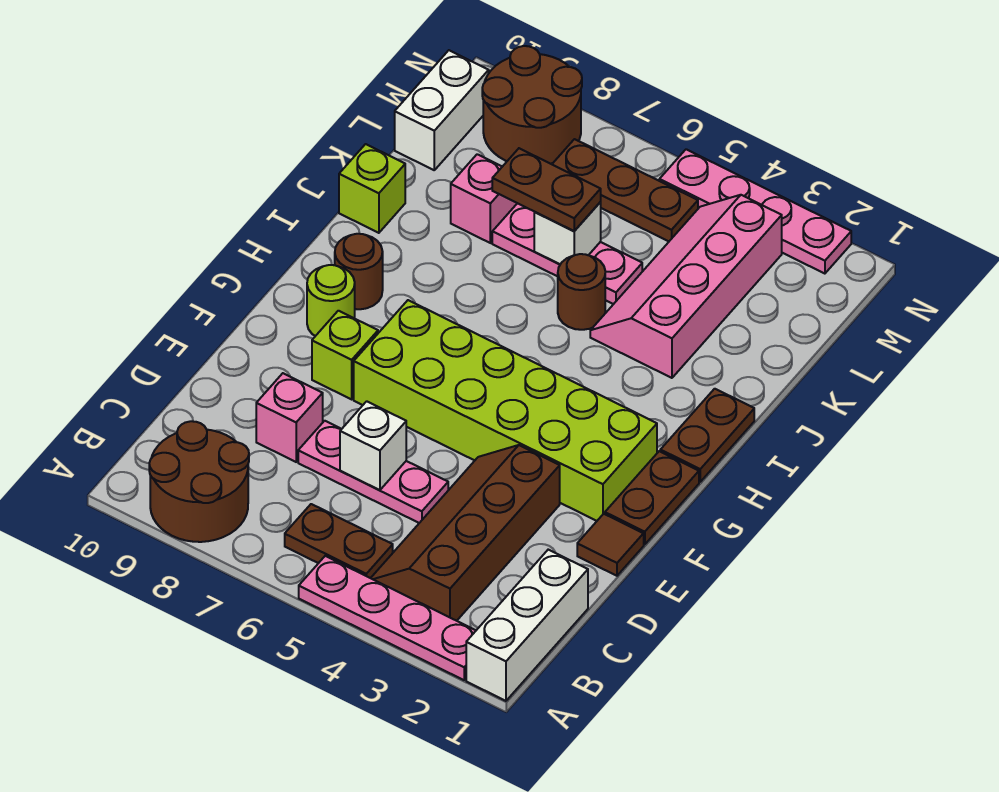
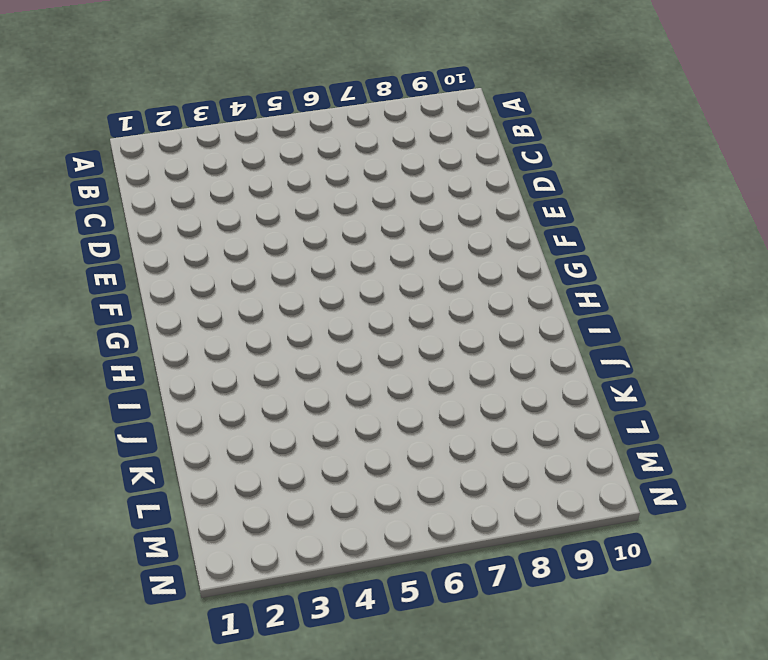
none -> white 1x3 brick [466,550,588,701]
none -> pink 1x4 plate [299,556,476,680]
none -> brown 2x2 round brick [149,421,249,542]

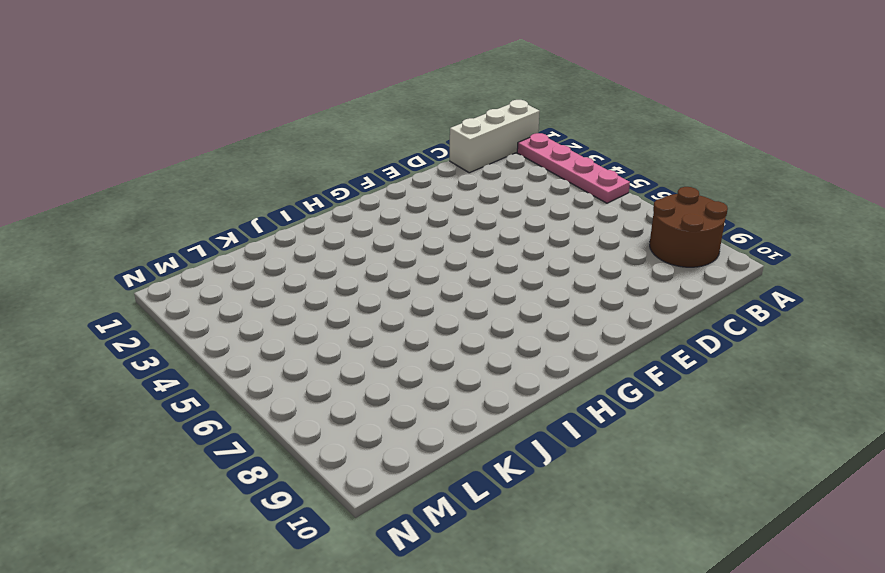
none -> brown 2x4 slope [371,445,560,621]
none -> brown 1x2 plate [285,504,393,578]
none -> pink 1x3 plate [298,421,448,523]

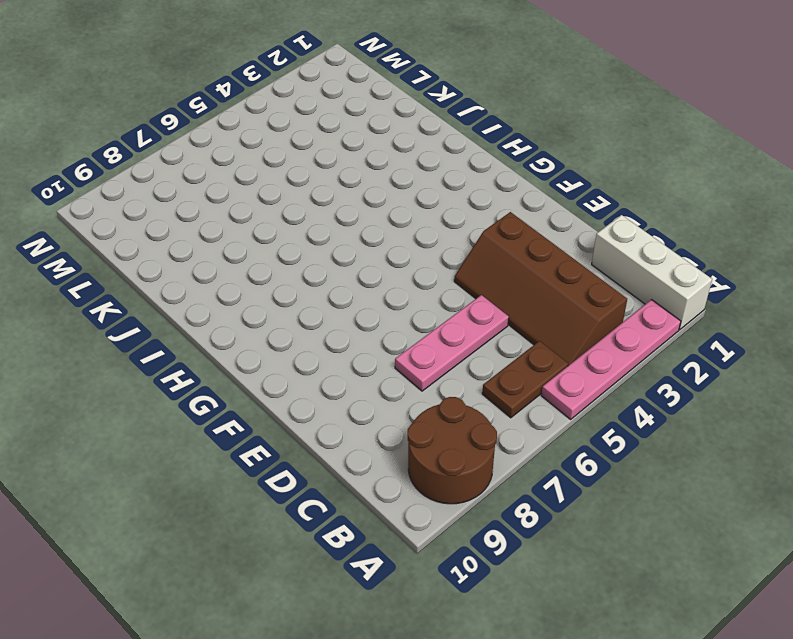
none -> pink 1x1 brick [256,373,323,462]
none -> brown 1x1 tile [577,514,644,576]
none -> brown 1x2 plate [605,451,699,545]

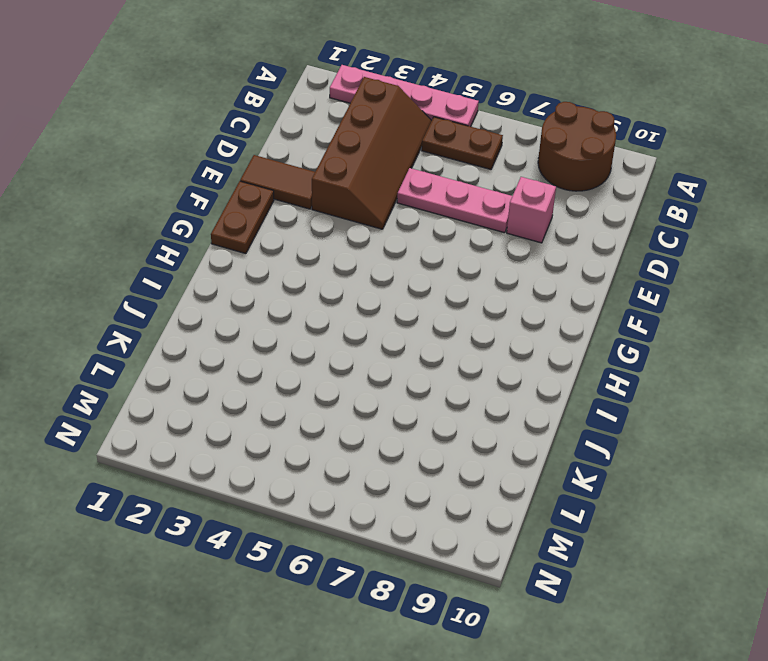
brown 1x2 tile [240,155,315,209] -> brown 1x1 tile [577,514,644,576]
none -> white 1x3 brick [466,550,588,701]
none -> lime 2x6 brick [354,300,657,521]
none -> lime 1x1 brick [312,311,378,399]

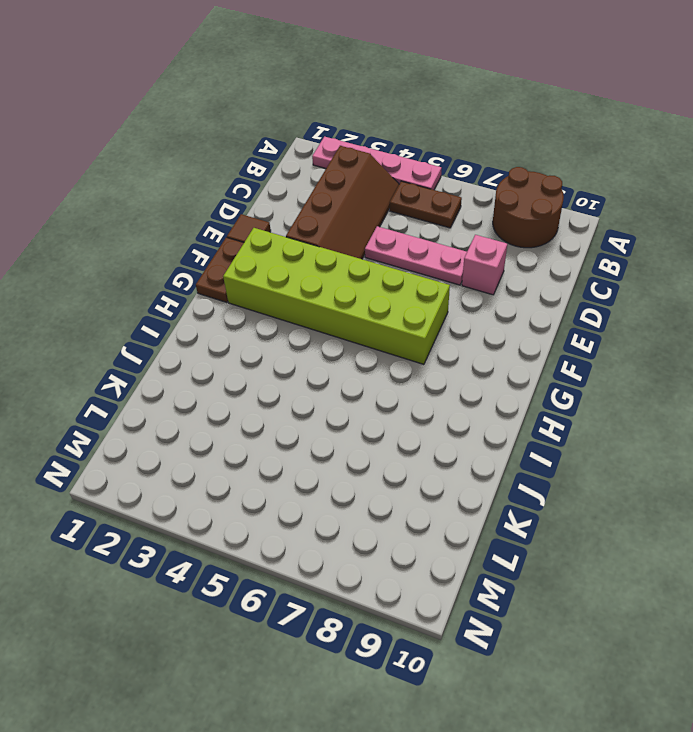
none -> white 1x3 brick [466,550,588,701]
none -> lime 1x1 brick [312,311,378,399]
none -> lime 1x1 round brick [307,265,355,336]

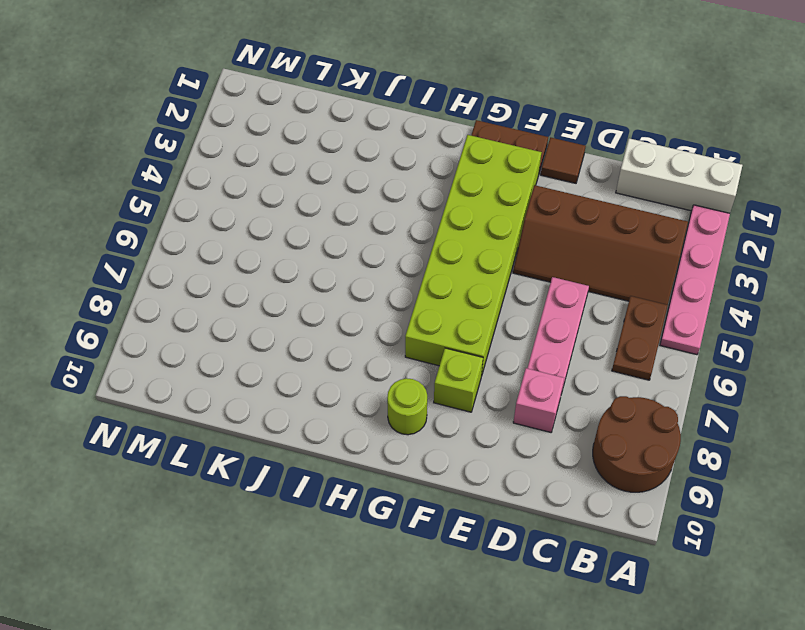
none -> brown 1x2 plate [660,389,754,482]
none -> brown 1x1 round brick [335,234,383,309]
none -> pink 2x4 slope [590,195,782,378]

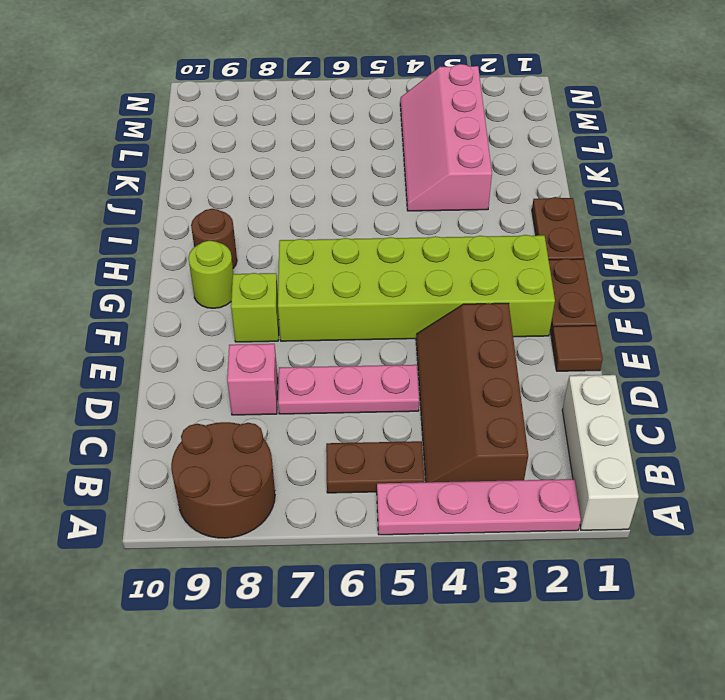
none -> brown 1x1 round brick [558,254,605,330]
none -> lime 1x1 brick [339,144,405,233]
none -> pink 1x3 plate [492,203,642,304]

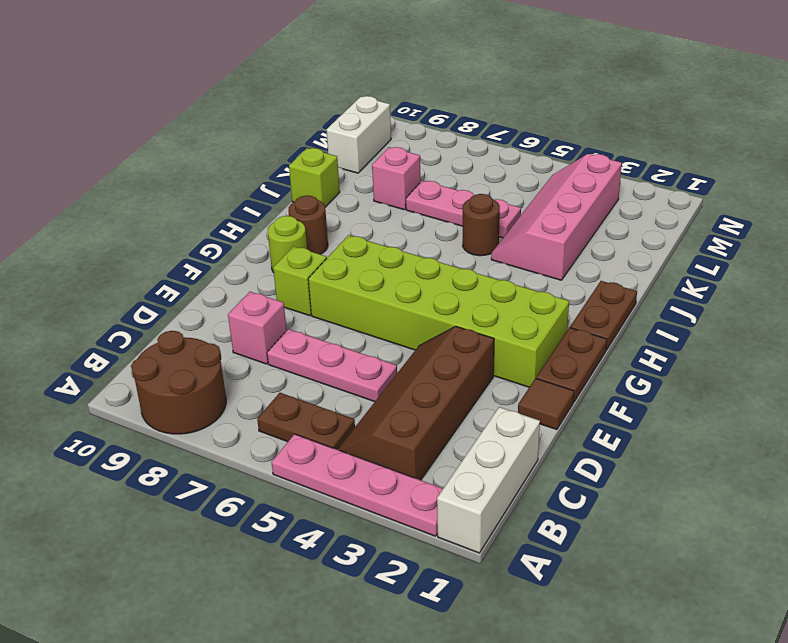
none -> brown 1x3 plate [552,139,698,241]
none -> brown 2x2 round brick [482,46,582,164]
none -> pink 1x4 plate [659,149,851,274]

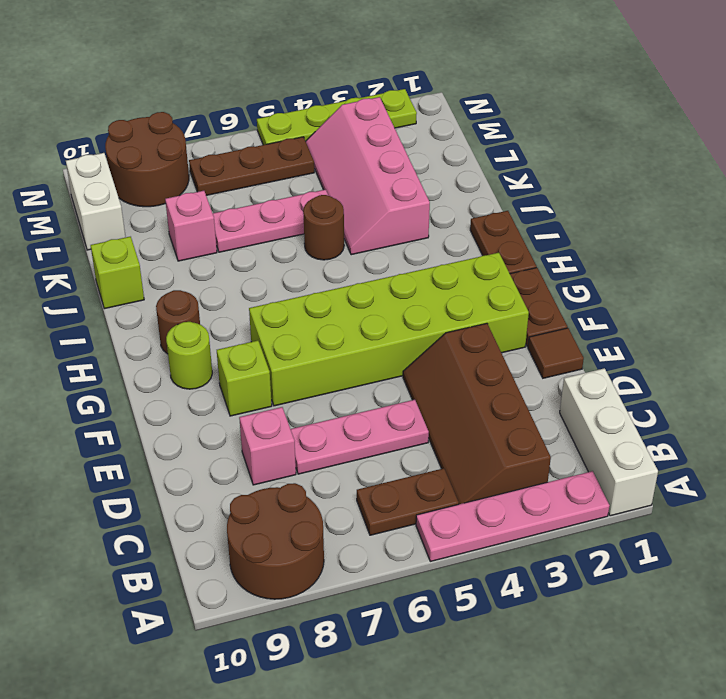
lime 1x4 plate [257,89,417,145] -> pink 1x4 plate [659,149,851,274]
none -> white 1x1 brick [340,401,406,490]
none -> white 1x1 brick [534,202,601,264]
none -> brown 1x2 plate [492,148,601,231]

